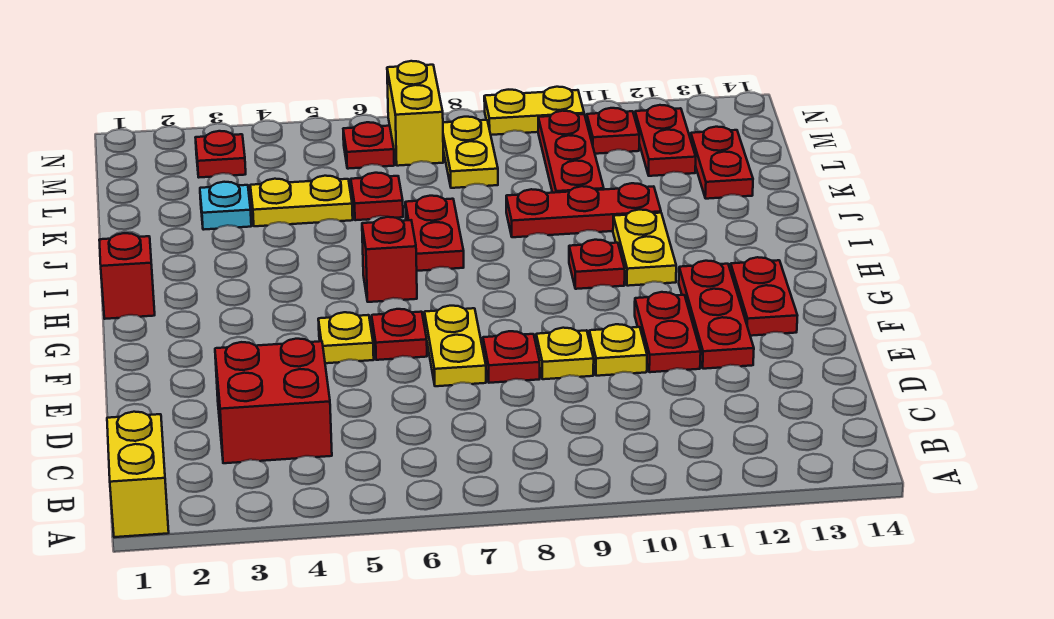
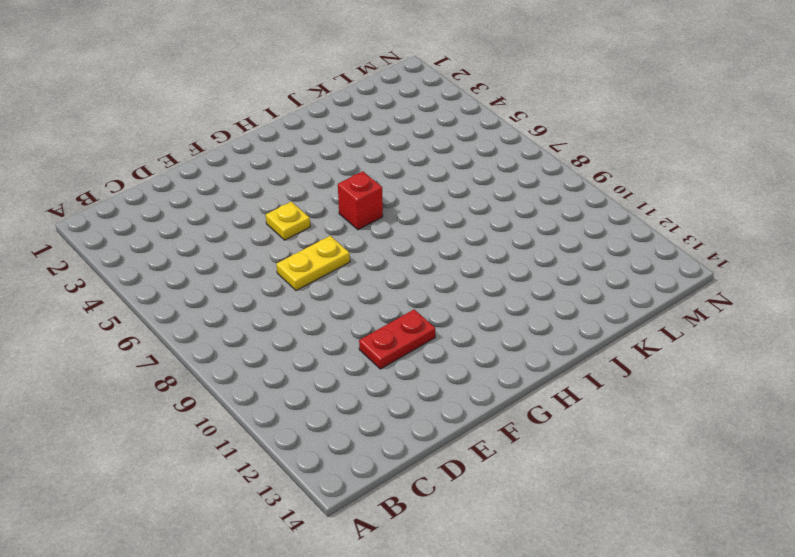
none -> yellow 1x2 brick [107,412,169,537]
none -> red 2x2 brick [215,339,332,463]
none -> red 1x1 plate [483,331,540,383]

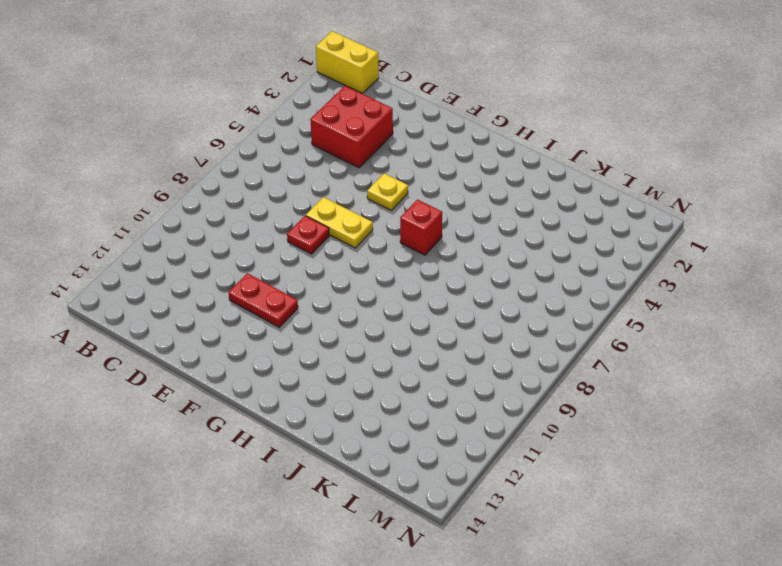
none -> yellow 1x1 plate [536,328,594,379]
none -> yellow 1x1 plate [589,324,647,376]
none -> red 1x3 plate [679,261,754,369]

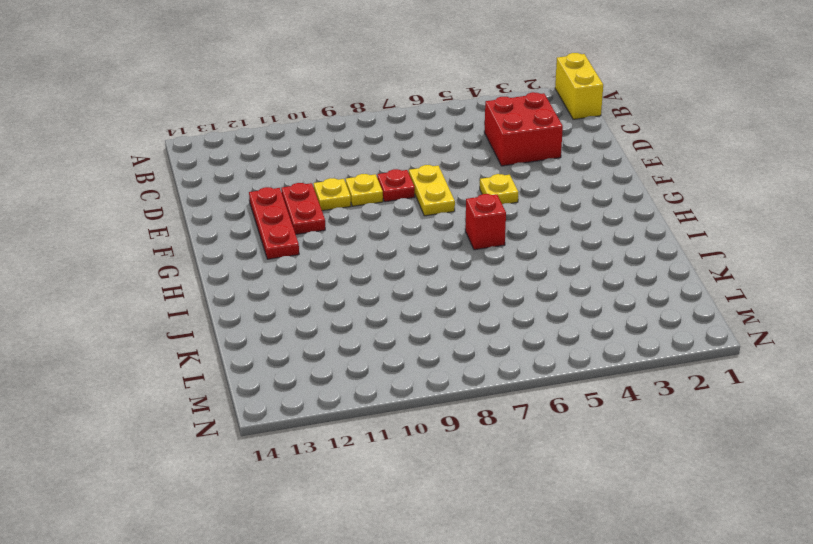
none -> red 1x1 plate [372,309,427,360]
none -> red 1x2 plate [730,257,798,336]
none -> red 1x1 brick [99,233,155,319]

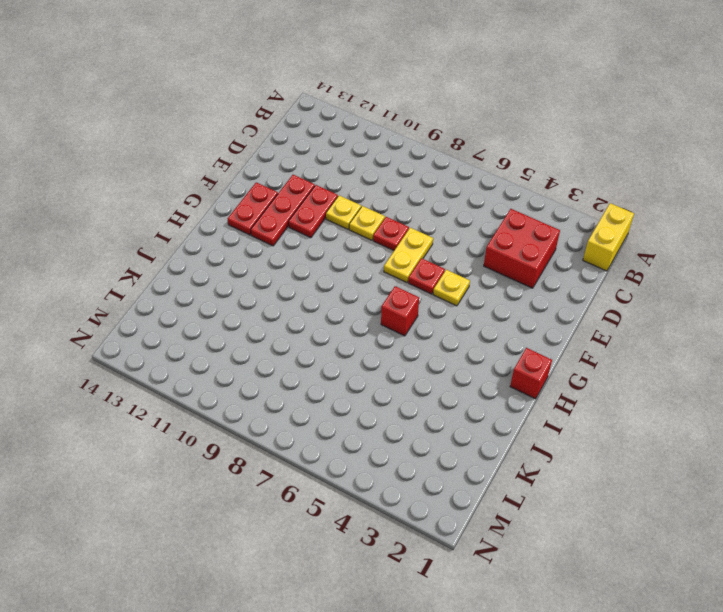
none -> red 1x1 plate [569,240,625,289]
none -> yellow 1x2 plate [613,210,676,286]
none -> red 1x2 plate [405,196,464,271]

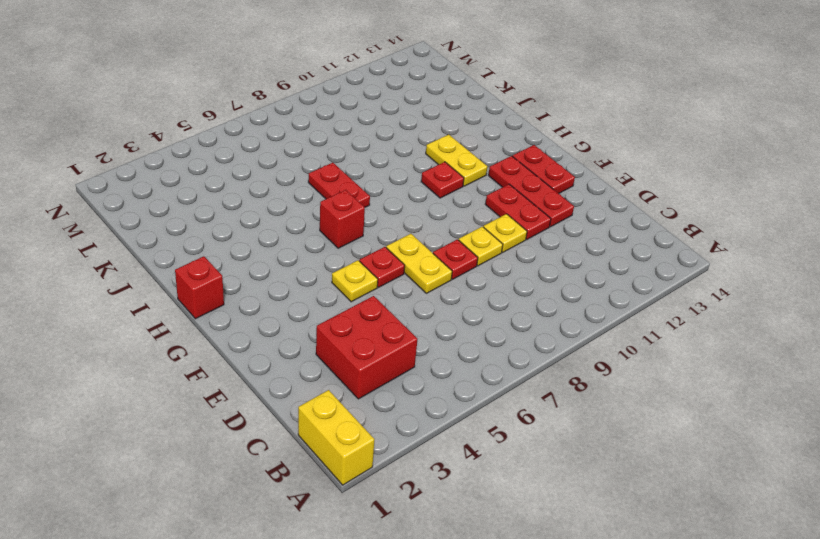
none -> red 1x3 plate [506,183,661,237]
none -> cyan 1x1 plate [200,182,251,230]
none -> yellow 1x2 plate [250,176,353,226]

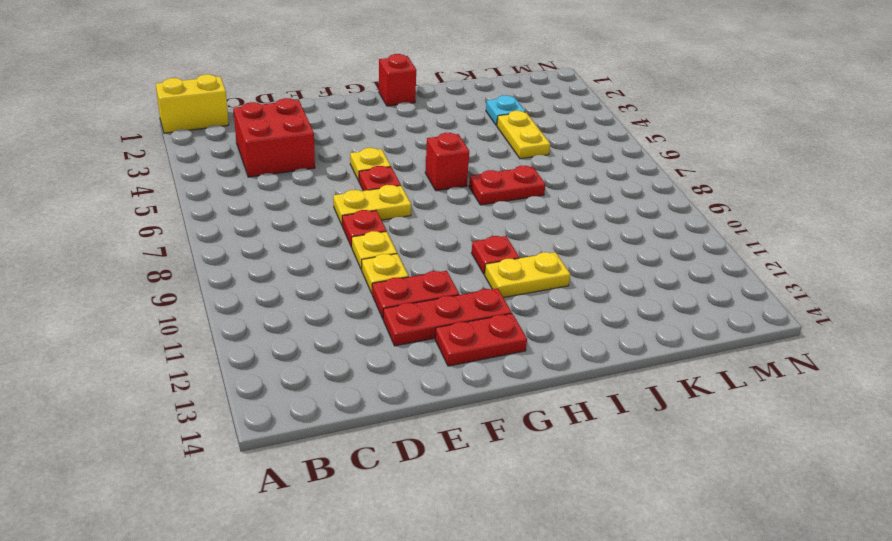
none -> red 1x3 plate [506,183,661,237]
none -> red 1x1 plate [351,173,403,220]
none -> red 1x3 plate [538,111,604,193]

